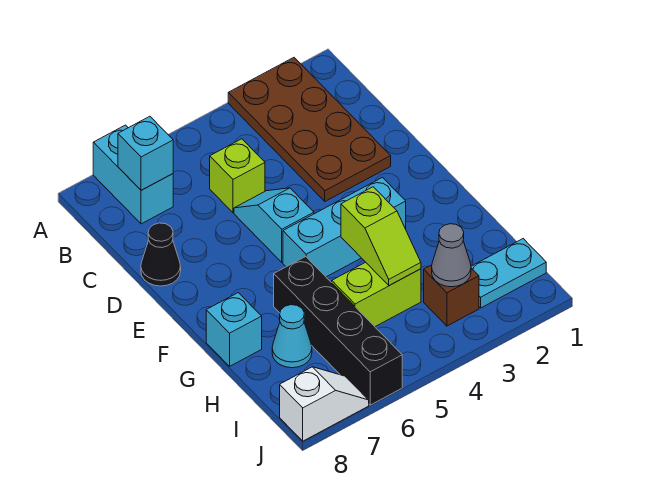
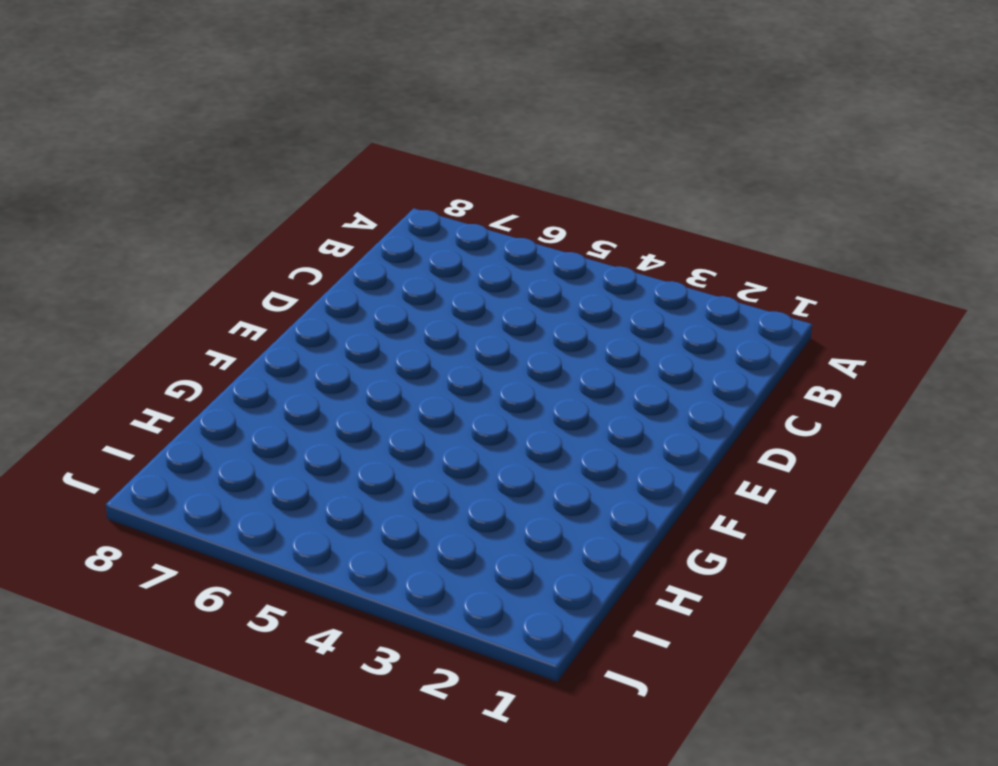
none -> brown 2x4 plate [228,58,391,201]
none -> cyan 1x2 brick [93,125,173,224]
none -> lime 1x1 brick [210,139,265,213]

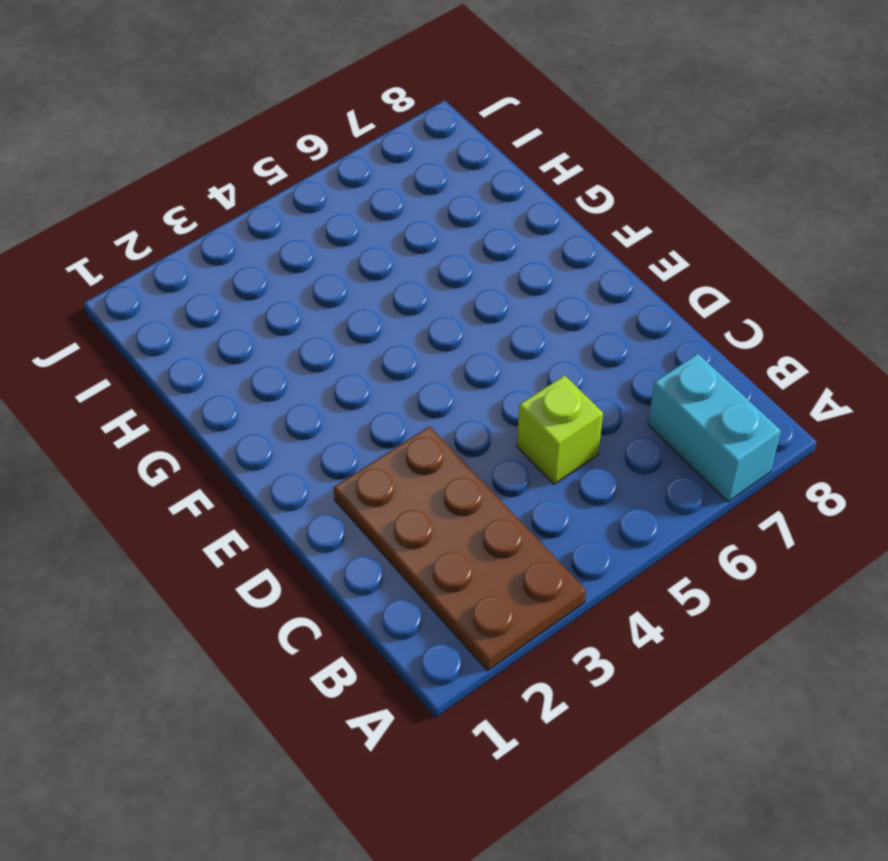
none -> cyan 1x2 slope [234,188,314,262]
none -> black 1x1 cone [141,223,181,286]
none -> cyan 1x3 brick [283,178,406,277]

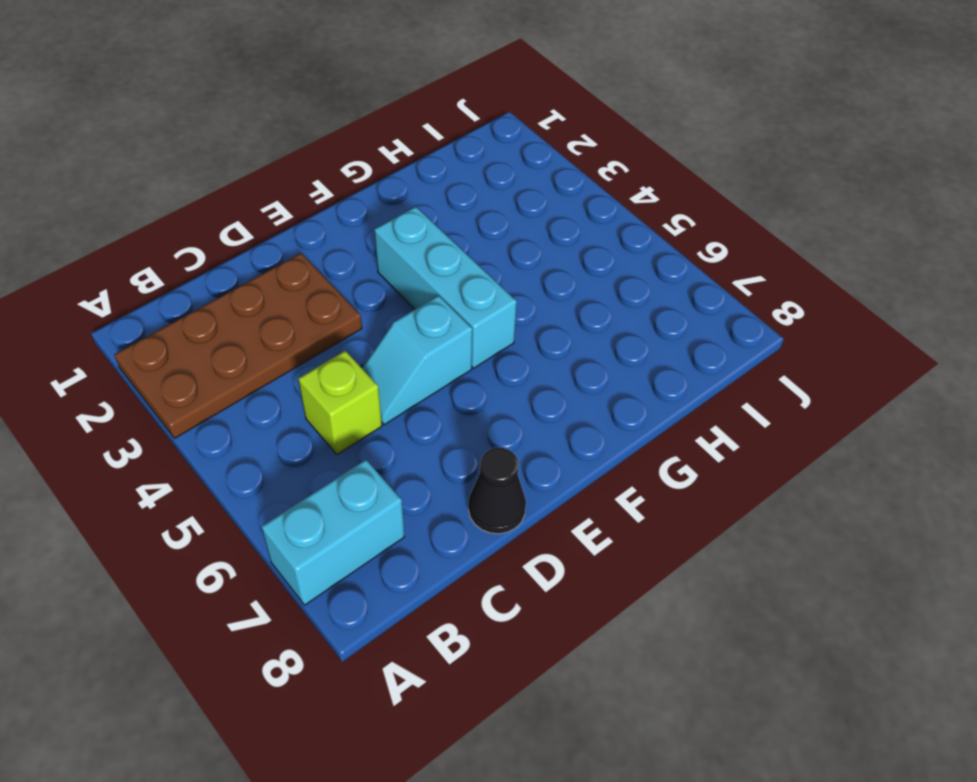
none -> black 1x4 brick [274,257,402,405]
none -> cyan 1x1 brick [206,293,262,366]
none -> lime 1x2 brick [332,262,421,327]

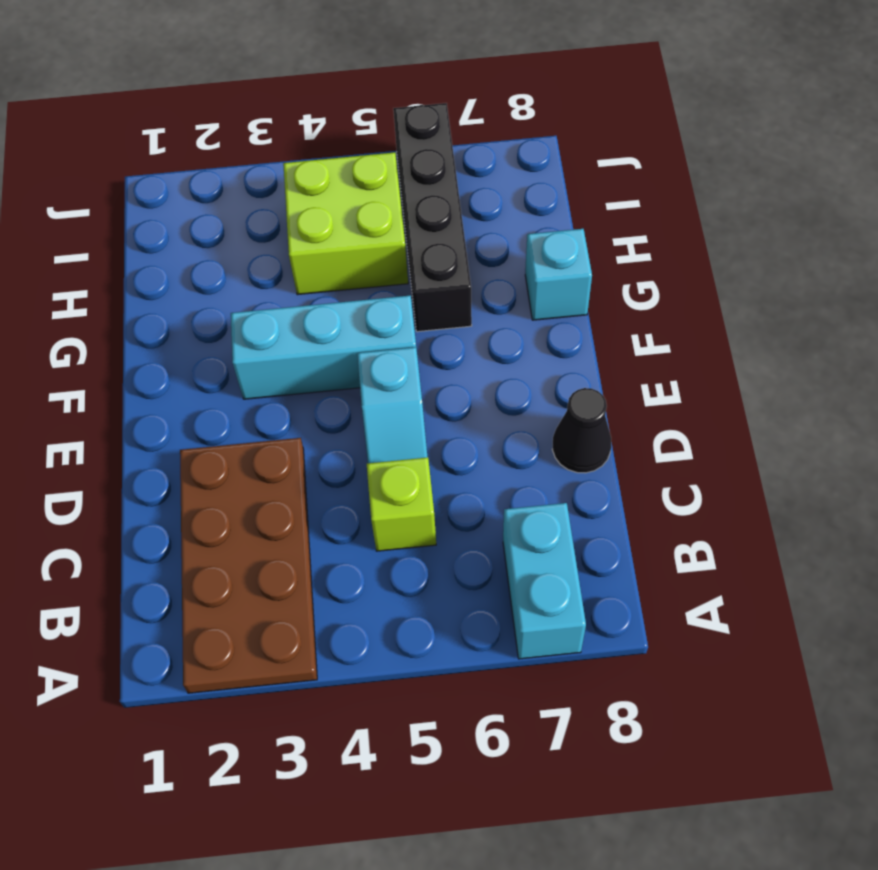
lime 2x2 brick [283,152,408,295] -> lime 1x2 brick [332,262,421,327]
none -> cyan 1x1 cone [272,305,312,368]
none -> cyan 1x2 plate [471,239,546,308]
none -> brown 1x1 brick [424,265,479,326]

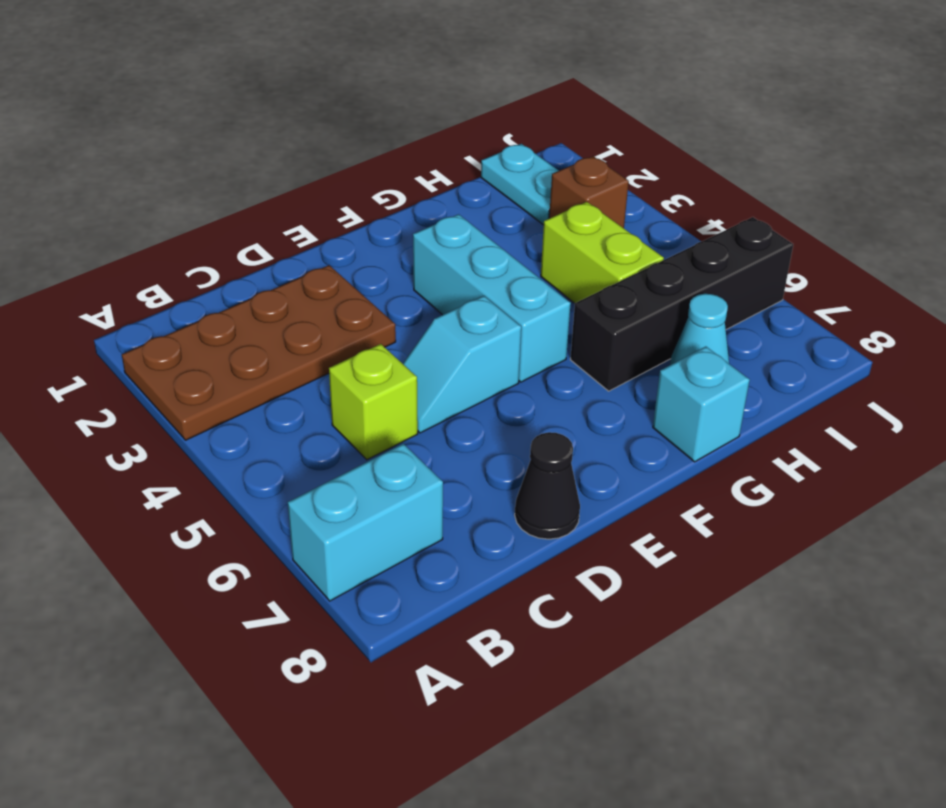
none -> white 1x2 slope [280,367,369,441]
none -> cyan 1x1 brick [118,116,173,190]
none -> lime 1x2 slope [341,187,421,286]

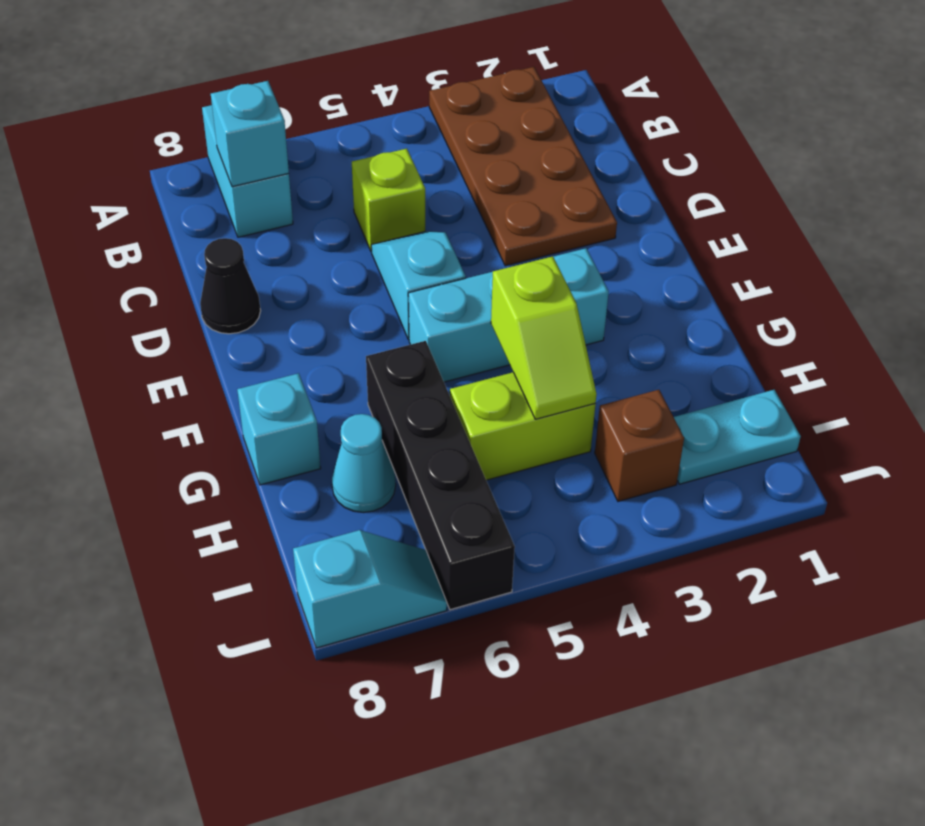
cyan 1x2 slope [293,530,447,648] -> white 1x2 slope [280,367,369,441]
none -> grey 1x1 cone [432,224,471,287]

